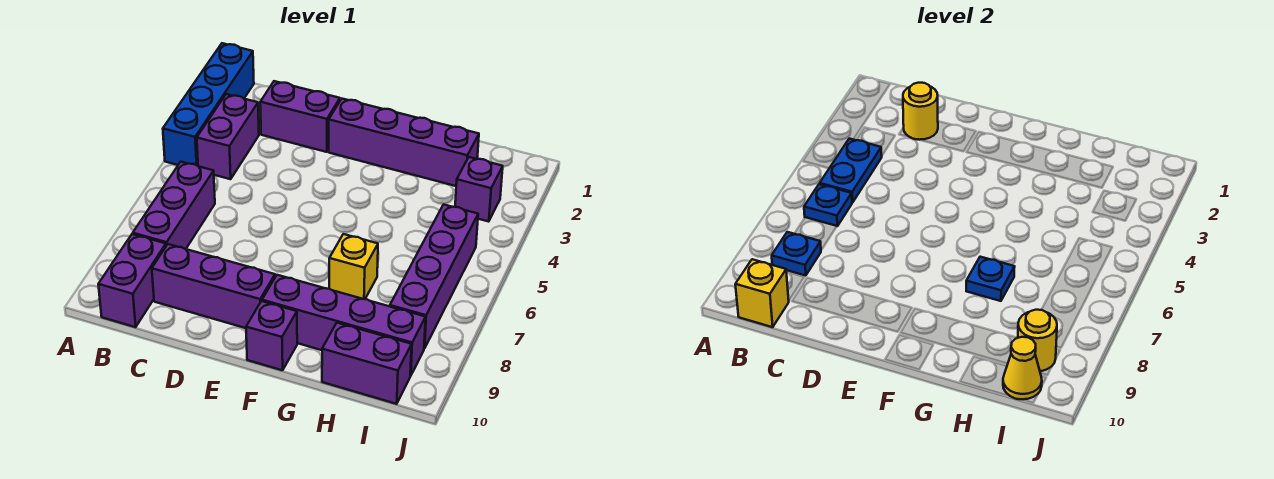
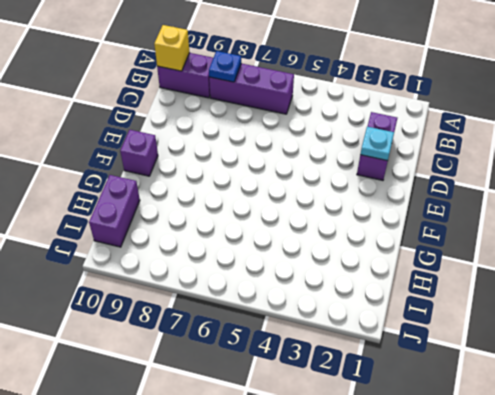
cyan 1x1 plate [360,127,394,161] -> none
none -> blue 1x4 brick [163,43,254,166]
none -> purple 1x2 brick [197,94,259,179]
none -> purple 1x3 brick [152,244,275,328]

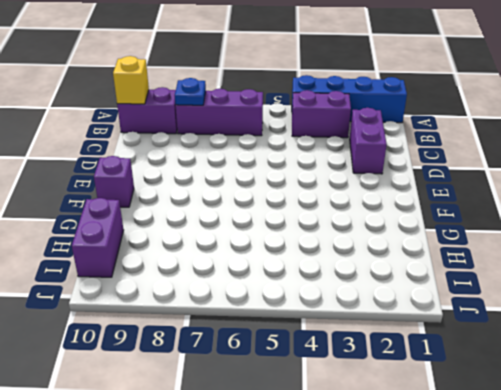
none -> purple 1x3 brick [152,244,275,328]
none -> purple 1x4 brick [329,99,479,186]
none -> purple 1x4 brick [262,275,426,376]

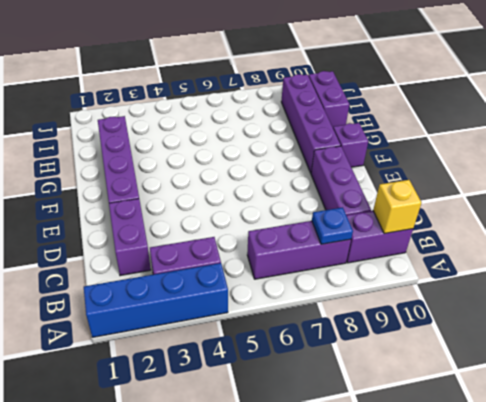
none -> yellow 1x1 brick [329,234,378,299]
none -> purple 1x1 brick [455,157,503,222]
none -> purple 1x4 brick [390,205,478,349]

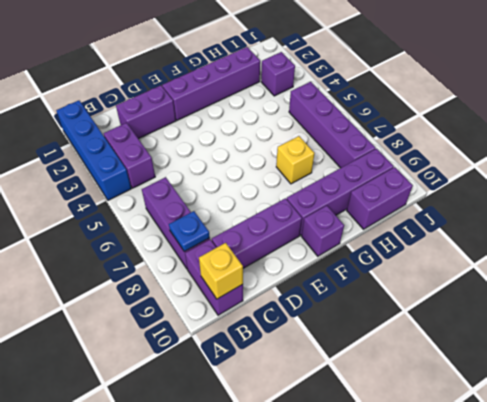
none -> blue 1x2 plate [820,139,882,202]
none -> blue 1x1 plate [804,184,852,226]
none -> yellow 1x1 round brick [903,83,938,140]

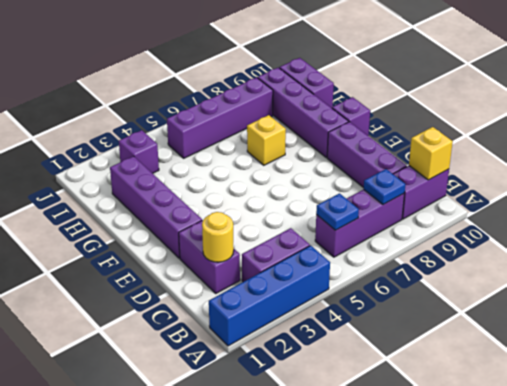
none -> blue 1x2 plate [820,139,882,202]
none -> blue 1x1 plate [966,257,1015,301]
none -> yellow 1x1 round brick [1018,310,1057,371]

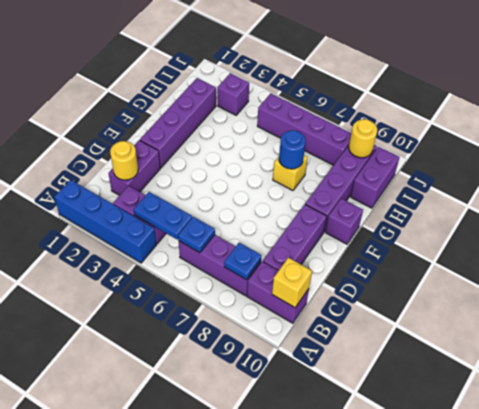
blue 1x1 round brick [279,130,306,169] -> blue 1x1 plate [966,257,1015,301]
none -> yellow 1x1 cone [1003,337,1042,399]

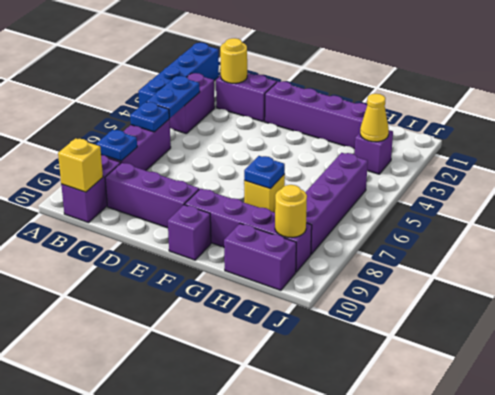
yellow 1x1 cone [360,94,389,142] -> yellow 1x1 cone moved to [1003,337,1042,399]

